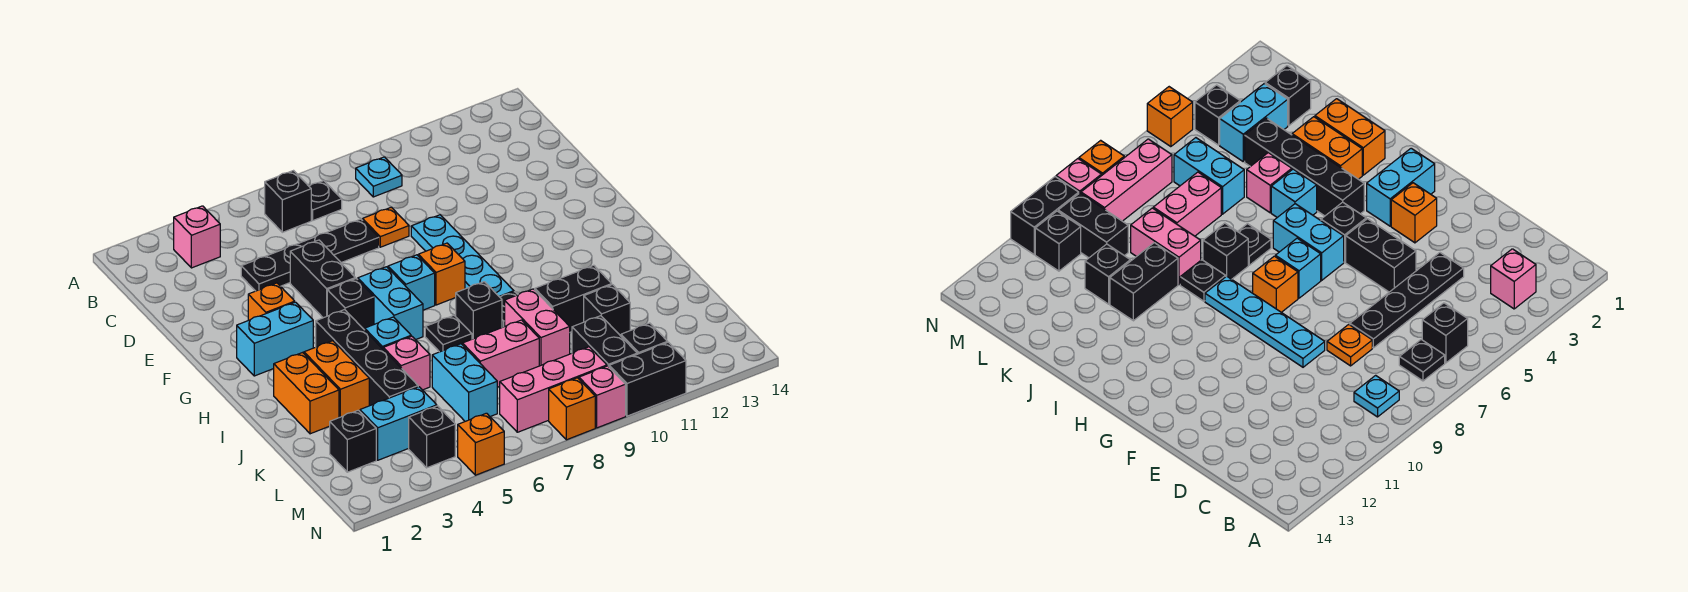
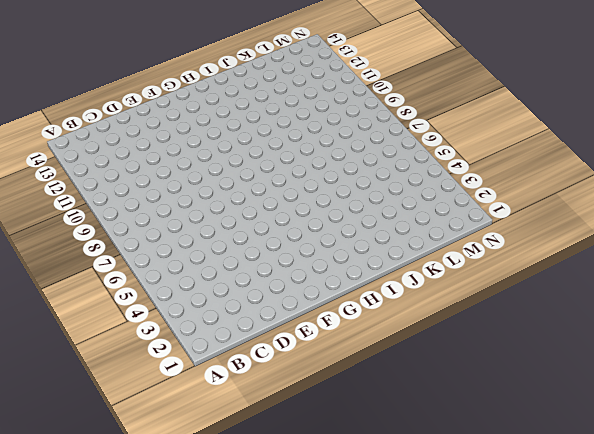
none -> pink 1x1 brick [174,206,220,268]
none -> black 1x1 brick [265,171,311,232]
none -> black 1x1 plate [309,181,342,220]
none -> cyan 1x1 plate [356,157,402,197]

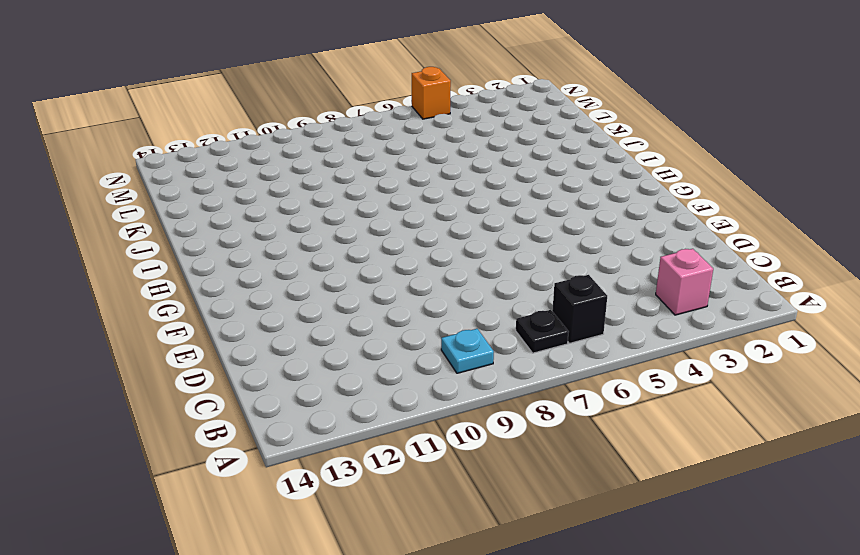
none -> black 1x4 plate [241,219,379,291]
none -> orange 1x1 plate [363,207,409,247]
none -> black 1x2 brick [290,240,355,318]
none -> cyan 1x4 plate [411,215,514,297]

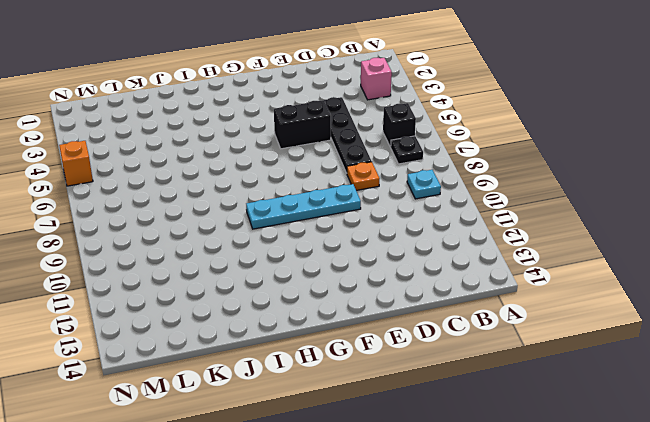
none -> orange 1x1 brick [248,283,295,320]
none -> cyan 1x2 brick [237,302,313,376]
none -> black 1x1 brick [327,279,374,330]
none -> cyan 1x2 brick [358,267,423,340]

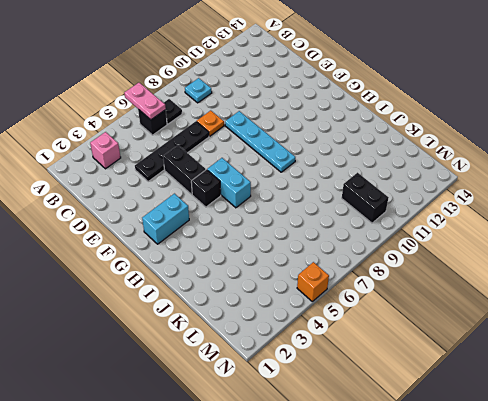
pink 1x2 plate [124,83,166,120] -> none
none -> orange 1x1 brick [248,283,295,320]
none -> cyan 1x1 brick [388,255,435,310]
none -> orange 1x1 brick [418,243,465,305]
none -> black 1x4 brick [316,310,418,406]

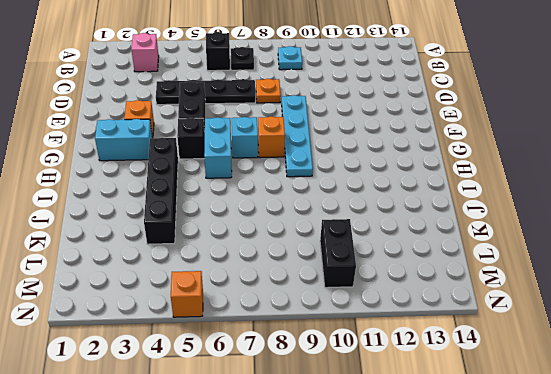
none -> orange 1x2 brick [274,353,339,434]
none -> orange 1x2 brick [304,341,369,418]
none -> cyan 1x1 brick [365,317,411,349]
none -> black 1x1 plate [425,316,472,352]

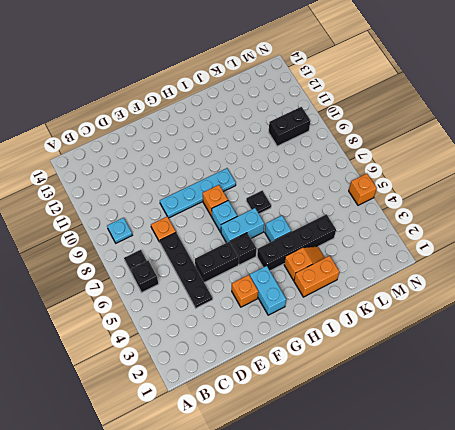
orange 1x2 slope [284,246,325,280] -> orange 1x2 brick [304,341,369,418]
none -> pink 1x1 brick [174,206,220,268]
none -> black 1x1 brick [456,282,502,339]
none -> black 1x1 plate [1180,260,1226,301]
none -> pink 1x1 brick [383,336,430,390]

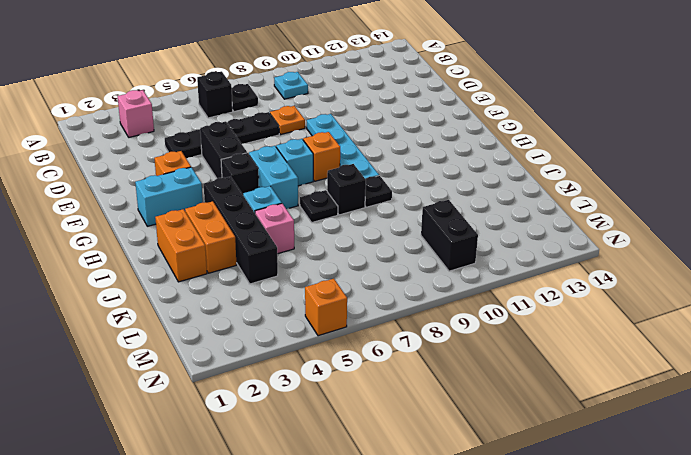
none -> pink 1x2 brick [505,289,570,366]
none -> black 1x2 brick [535,265,612,332]
none -> cyan 1x2 brick [432,344,497,421]
none -> pink 1x2 brick [463,320,539,387]

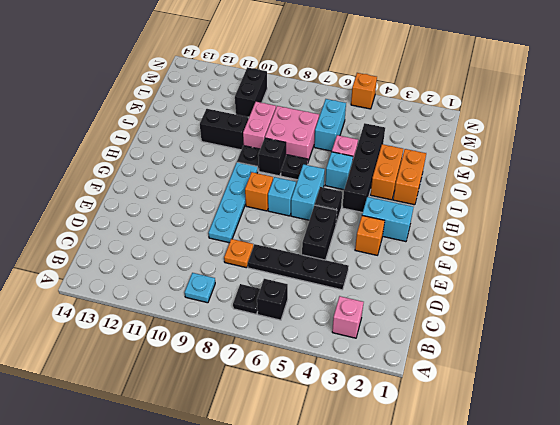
pink 2x2 brick [265,106,319,163] -> pink 1x2 brick [463,320,539,387]
none -> black 1x1 brick [584,285,630,336]
none -> black 1x1 brick [330,410,376,472]
none -> cyan 1x2 brick [360,387,437,460]
none -> black 1x1 brick [409,406,455,468]

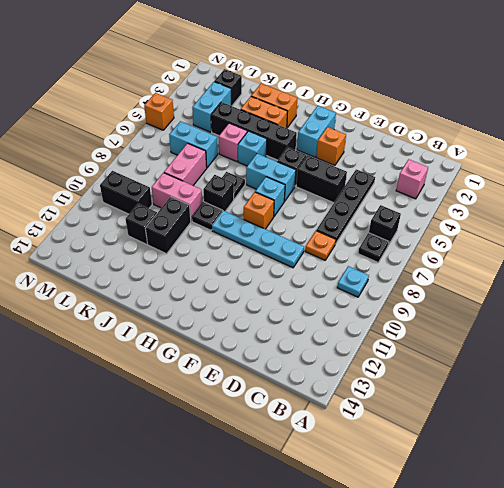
none -> black 1x1 brick [409,406,455,468]
none -> pink 1x3 brick [500,347,607,432]
none -> black 1x1 brick [621,323,668,354]
none -> orange 1x1 brick [549,378,595,440]

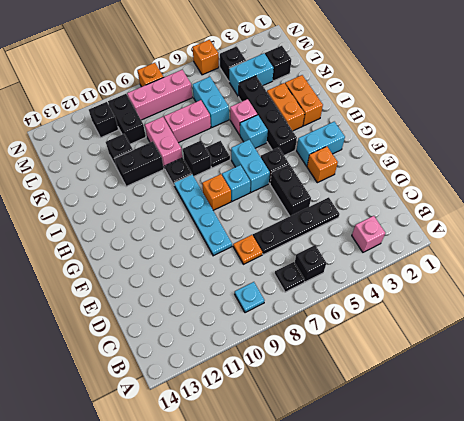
none -> pink 1x1 brick [579,366,626,428]
none -> black 1x2 brick [609,342,686,416]

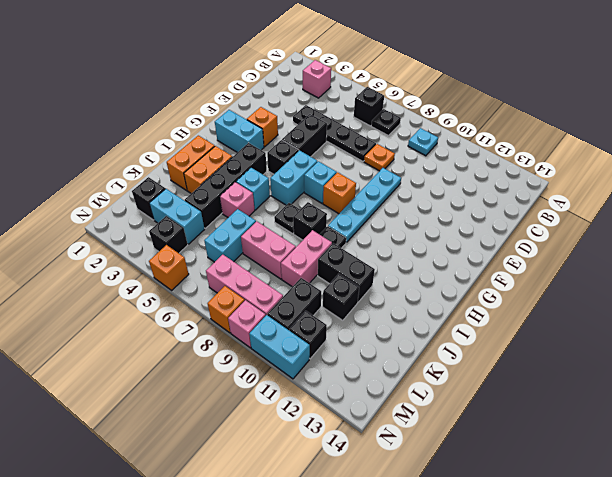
cyan 1x2 brick [249,315,310,379] -> black 1x2 brick [609,342,686,416]

